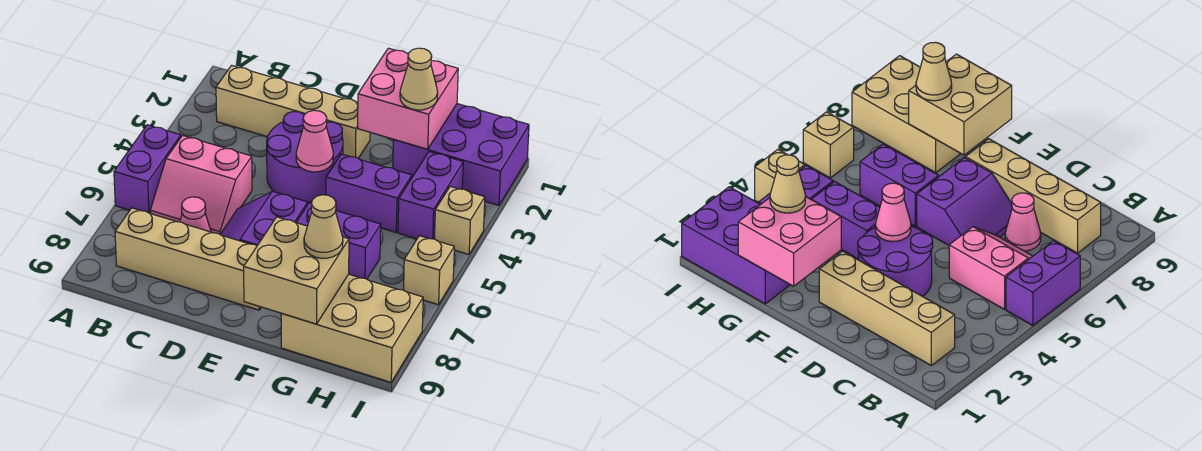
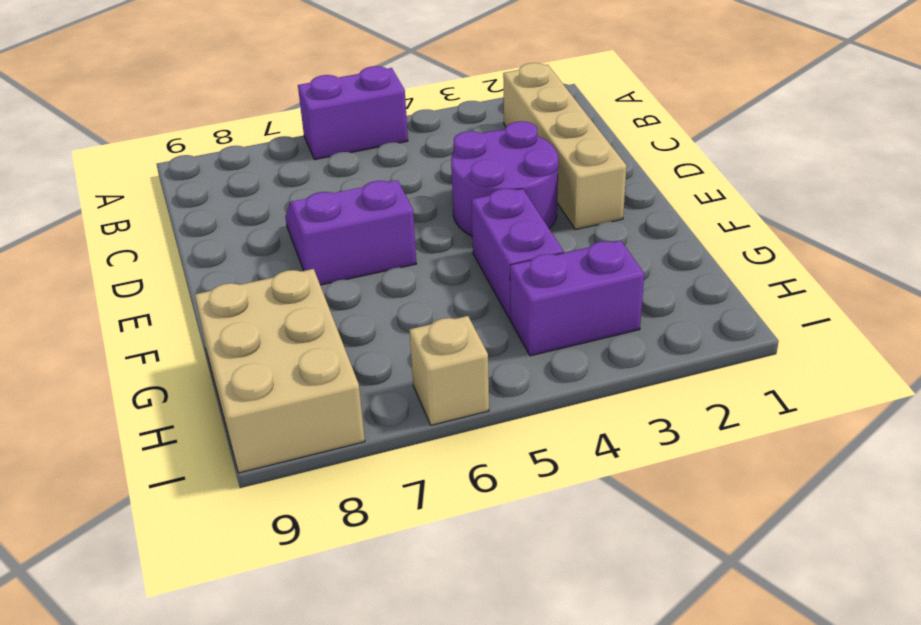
none -> pink 2x2 slope [150,135,252,234]
none -> tan 1x4 brick [115,208,261,310]
none -> pink 1x1 cone [180,197,211,232]

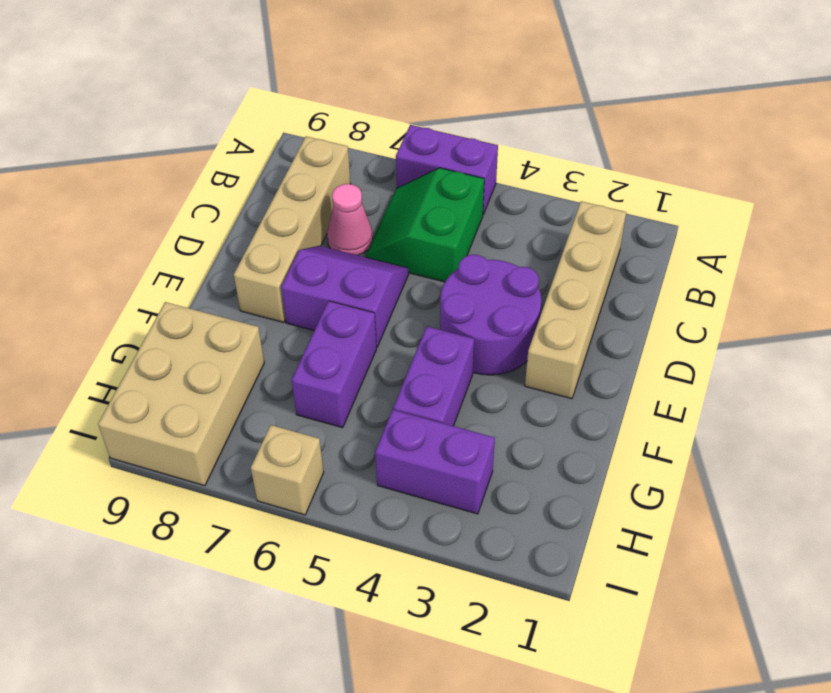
green 2x2 slope [366,168,484,282] -> pink 2x2 slope [150,135,252,234]
none -> purple 2x3 brick [393,104,529,205]
none -> tan 1x1 brick [435,186,485,254]
none -> pink 1x1 cone [296,110,333,172]

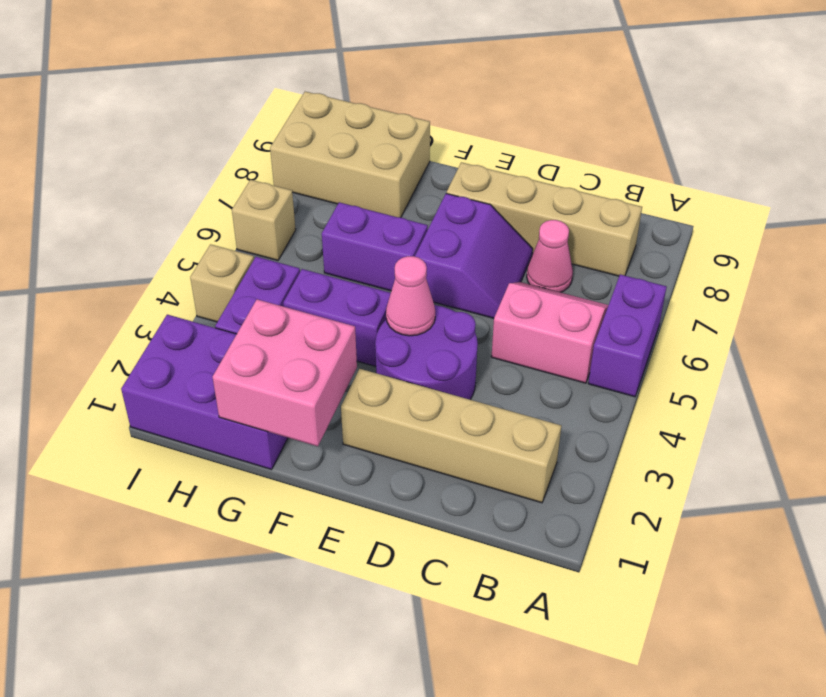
none -> tan 2x2 brick [244,217,349,324]
none -> tan 1x1 cone [400,48,438,110]
none -> tan 1x1 cone [304,195,343,258]

